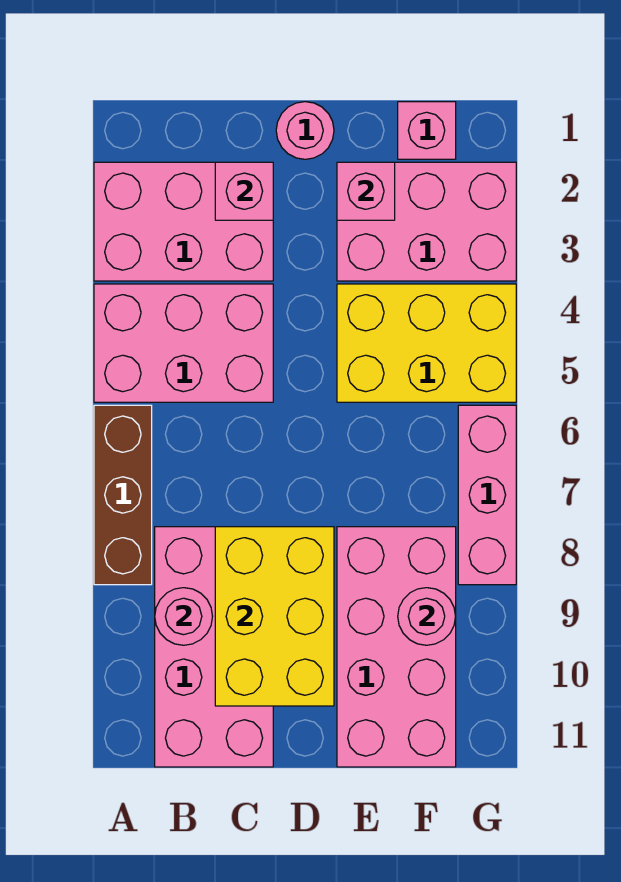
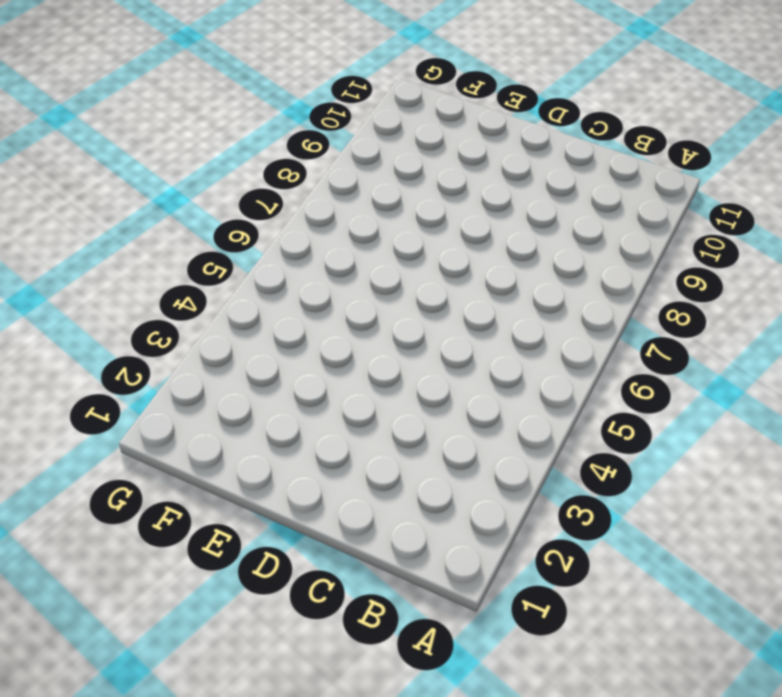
none -> pink 2x3 brick [94,162,273,281]
none -> pink 2x3 brick [94,284,273,402]
none -> brown 1x3 brick [94,405,152,585]

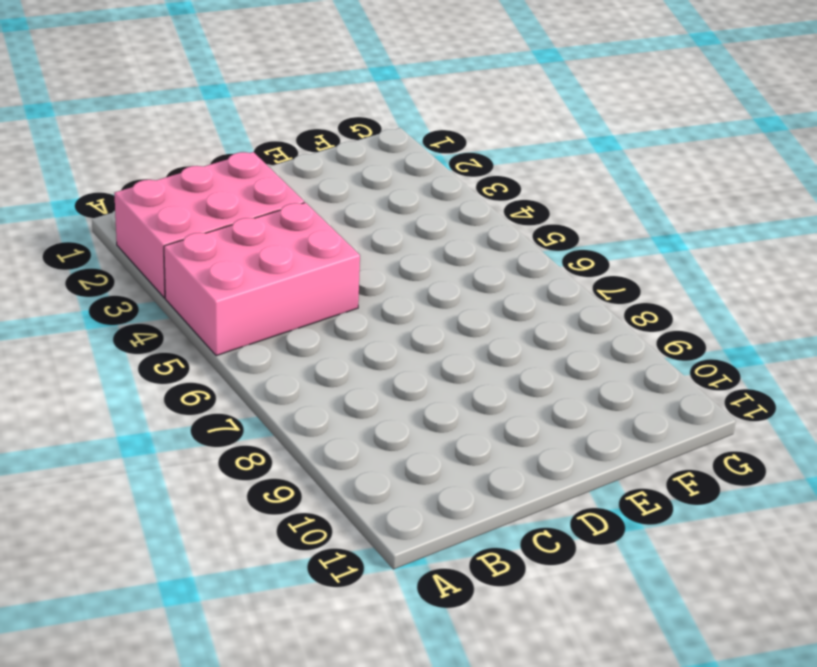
none -> brown 1x3 brick [94,405,152,585]
none -> pink 2x4 brick [155,527,273,767]
none -> pink 1x1 round brick [276,102,334,159]

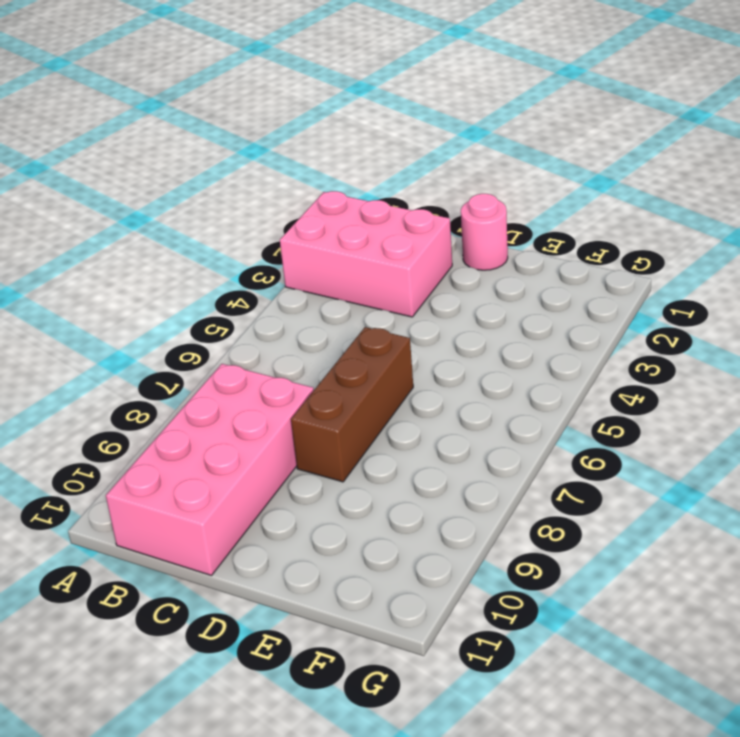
brown 1x3 brick [291,327,413,482] -> brown 1x3 brick moved to [94,405,152,585]
none -> pink 2x3 brick [94,284,273,402]
none -> pink 2x3 brick [337,162,516,281]
none -> yellow 2x3 brick [337,284,516,402]

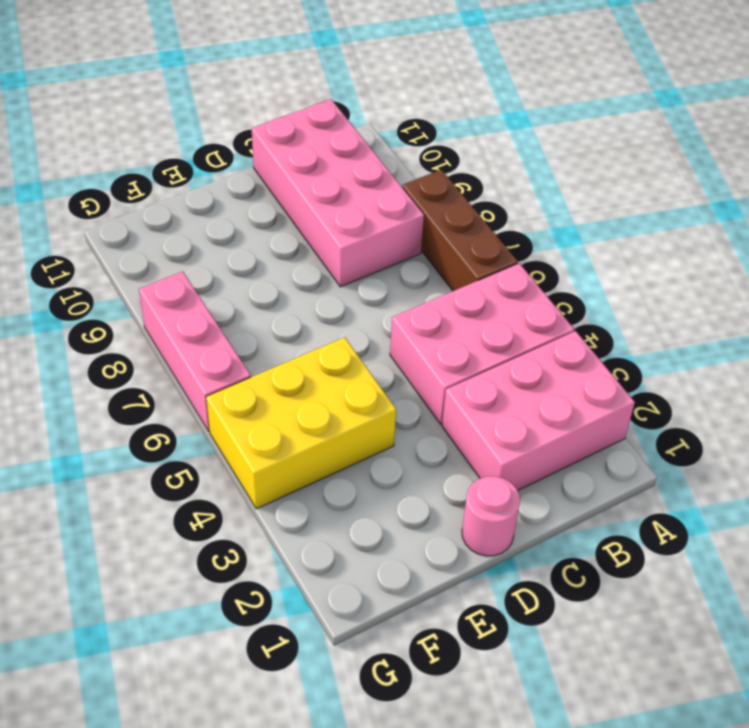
none -> pink 2x3 brick [337,162,516,281]
none -> pink 2x4 brick [337,527,456,767]
none -> pink 1x1 brick [398,102,456,159]

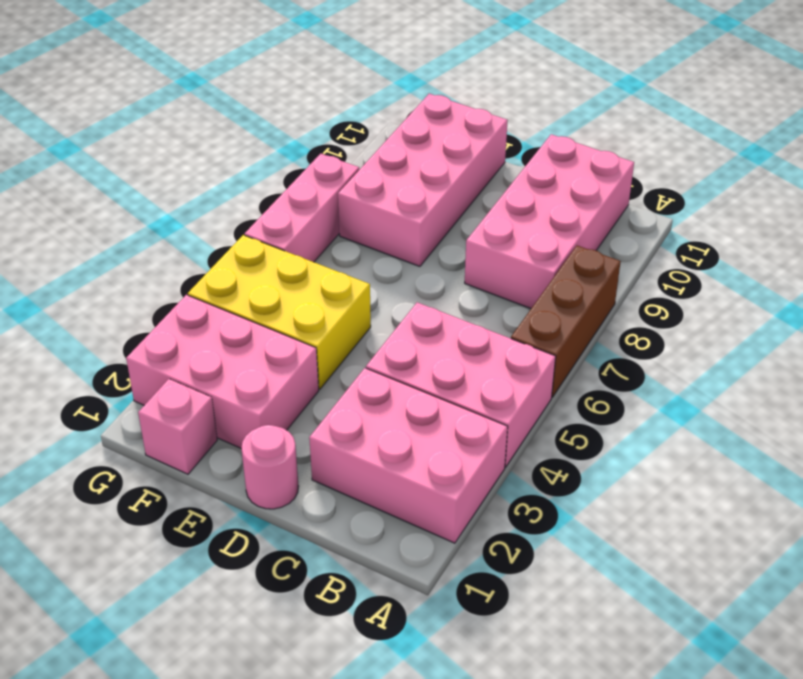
none -> pink 1x1 round brick [155,588,213,645]
none -> pink 1x1 brick [215,162,273,220]
none -> yellow 2x3 brick [215,527,334,706]

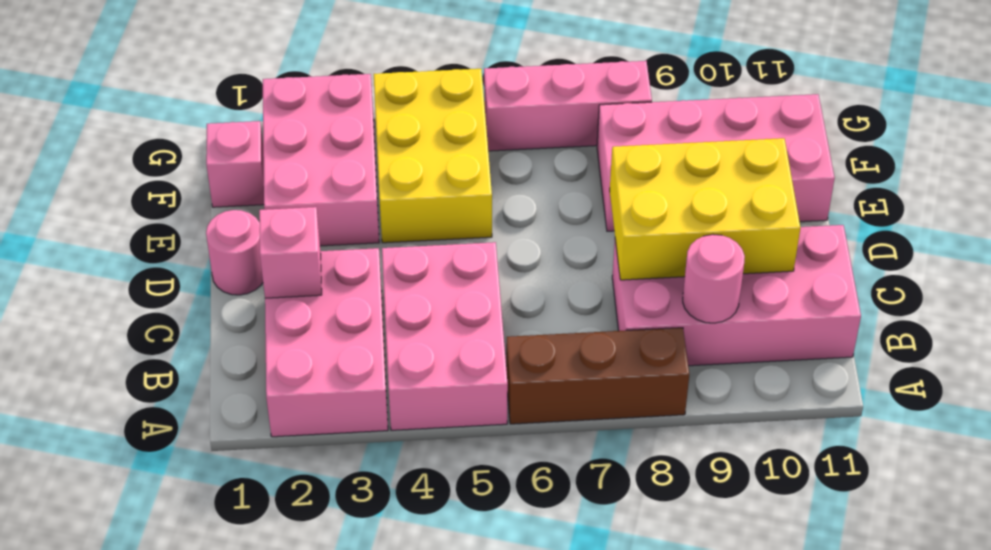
none -> pink 1x1 brick [337,162,395,220]
none -> pink 1x1 round brick [398,588,456,645]

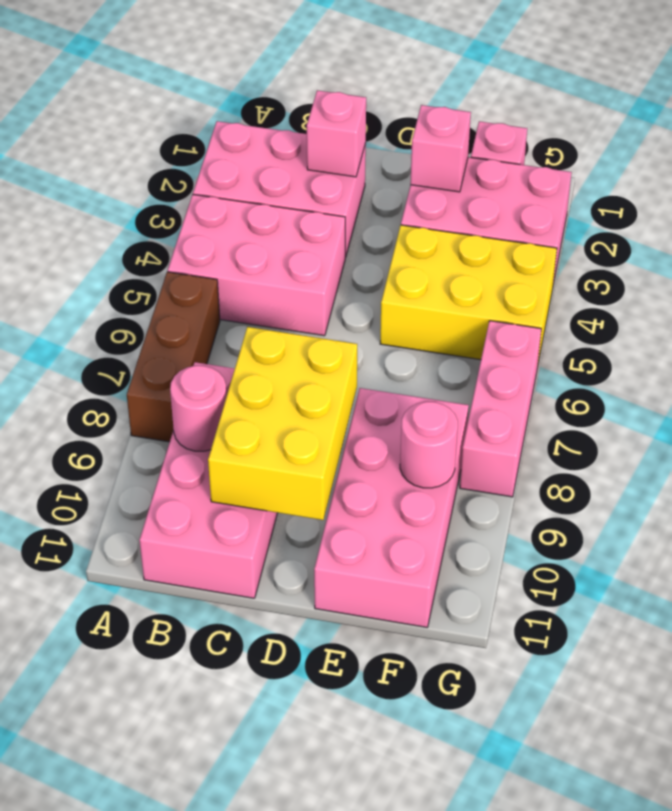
none -> pink 1x1 round brick [276,102,334,159]

